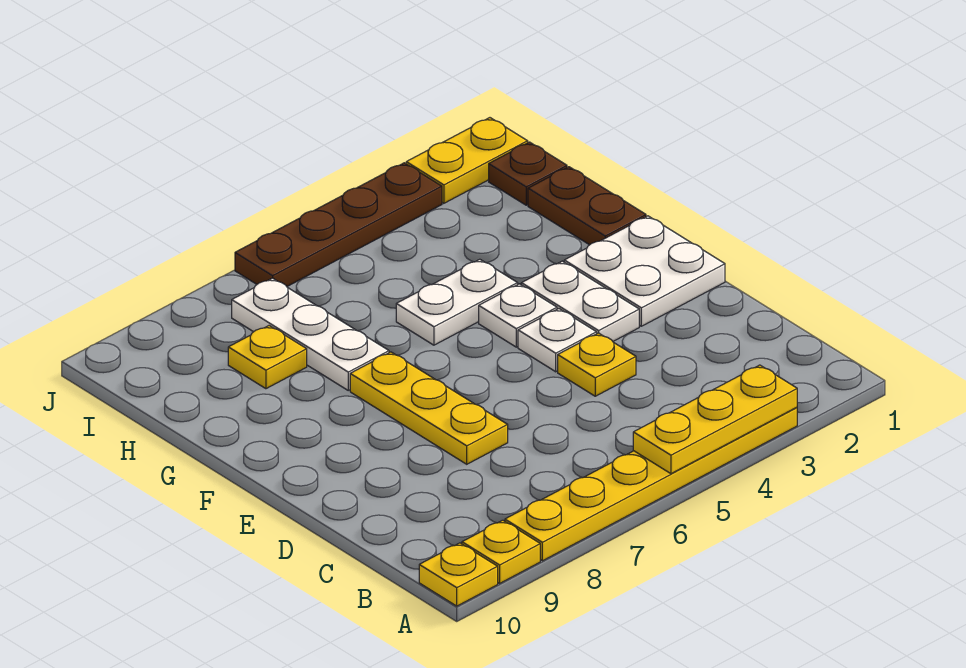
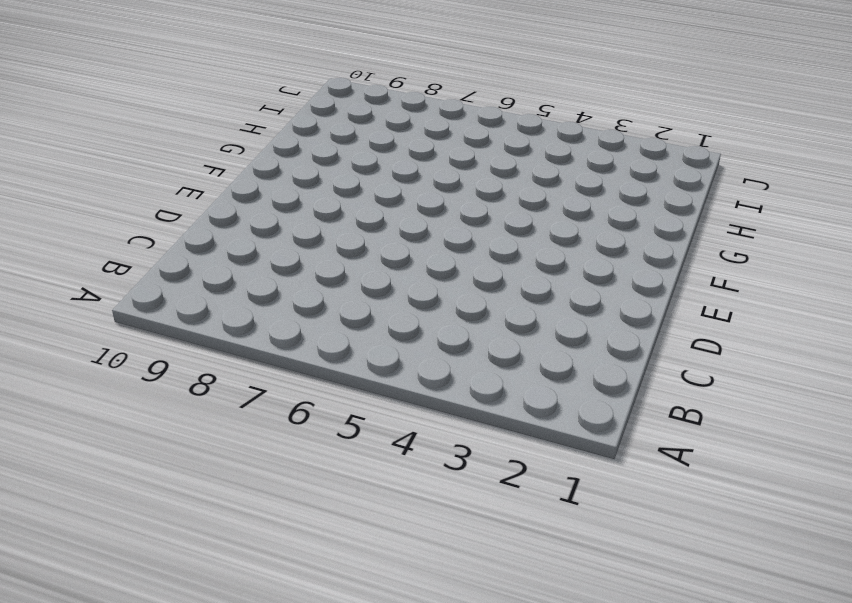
none -> yellow 1x6 plate [505,407,797,561]
none -> yellow 1x1 plate [462,520,540,583]
none -> yellow 1x1 plate [419,543,498,606]

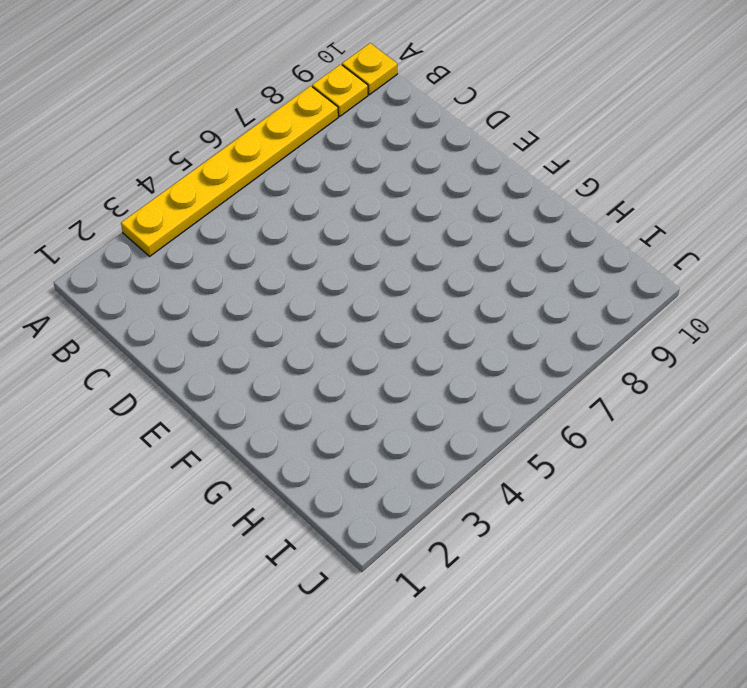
none -> yellow 1x1 plate [558,333,636,396]
none -> yellow 1x3 plate [350,352,508,464]
none -> white 2x2 plate [564,216,725,326]

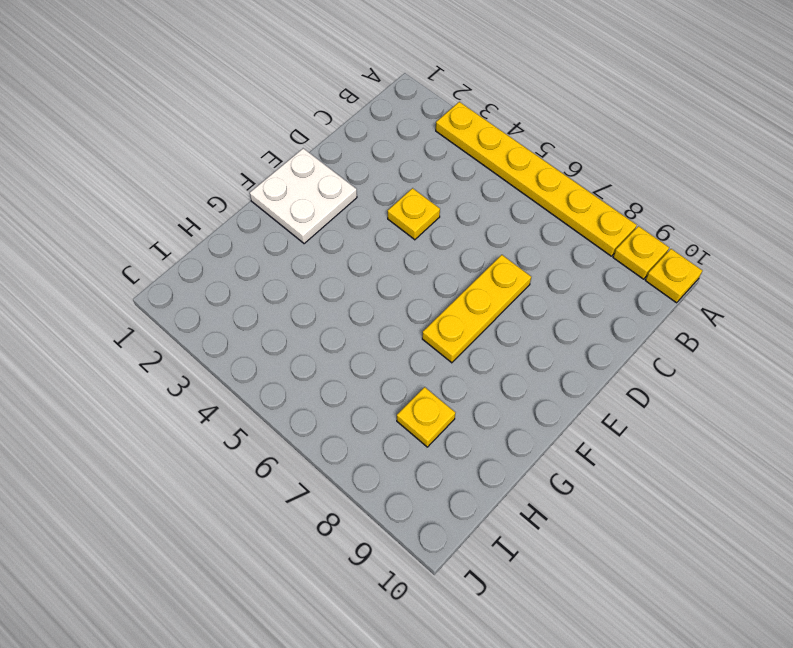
none -> white 1x2 plate [521,261,639,341]
none -> white 1x1 plate [518,309,597,372]
none -> white 1x1 plate [479,284,557,347]

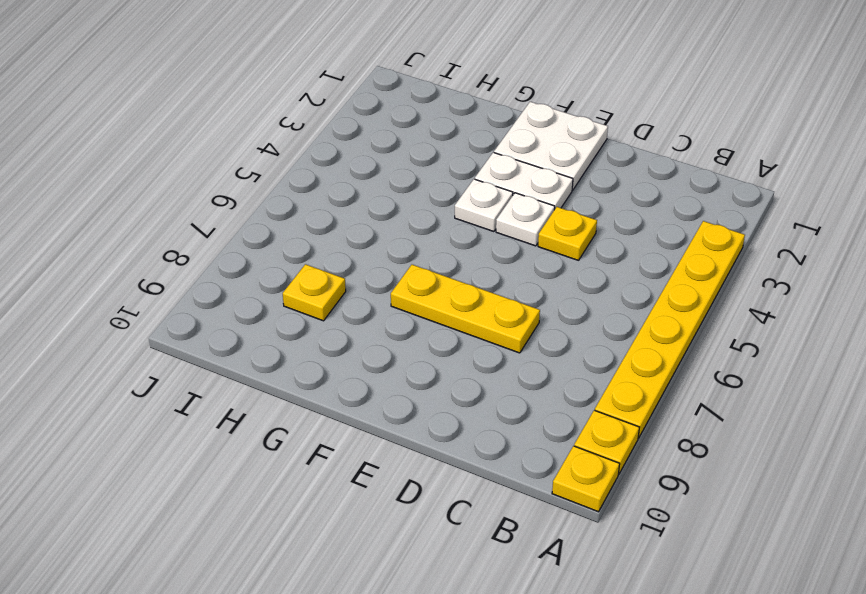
none -> brown 1x2 plate [528,167,646,245]
none -> white 1x2 plate [396,259,518,345]
none -> white 1x3 plate [232,278,389,390]

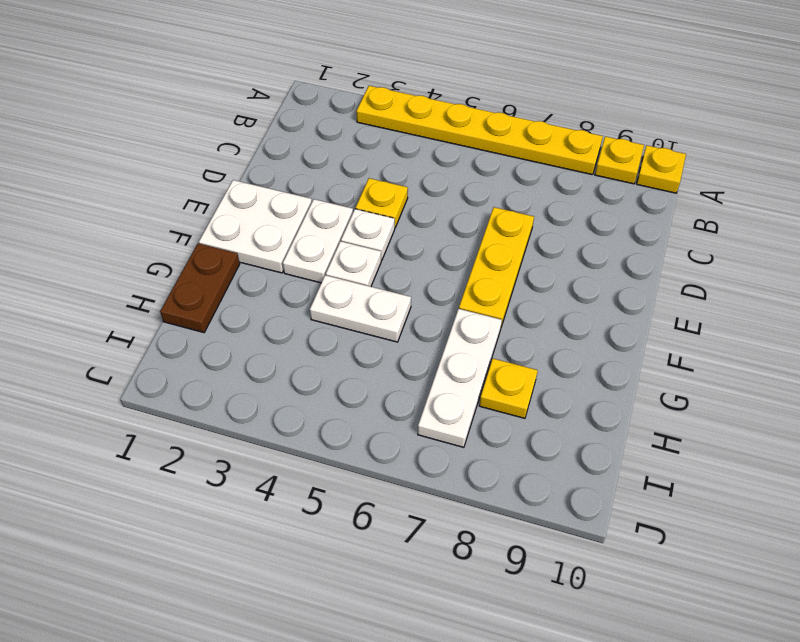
none -> brown 1x1 plate [489,142,567,205]
none -> yellow 1x2 plate [406,118,528,203]
none -> brown 1x4 plate [235,163,442,286]

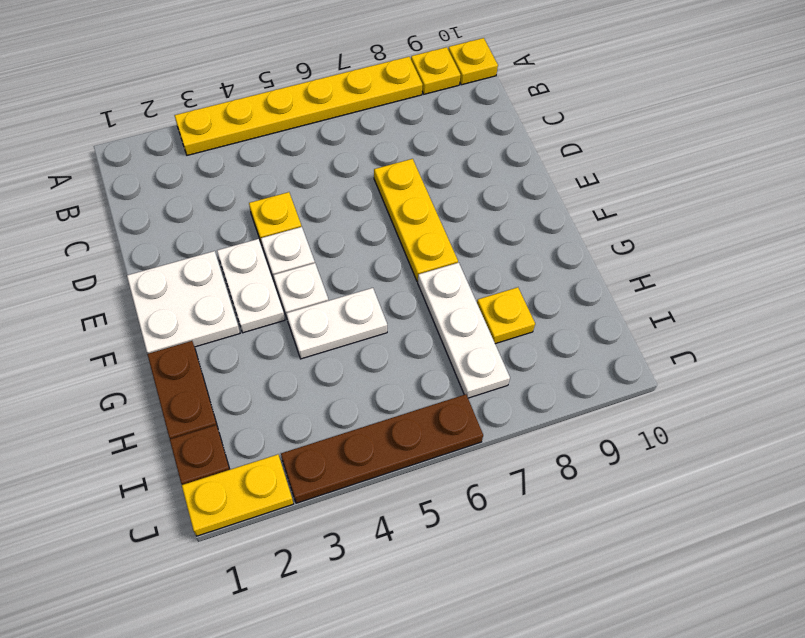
none -> yellow 1x3 plate [633,365,797,474]

